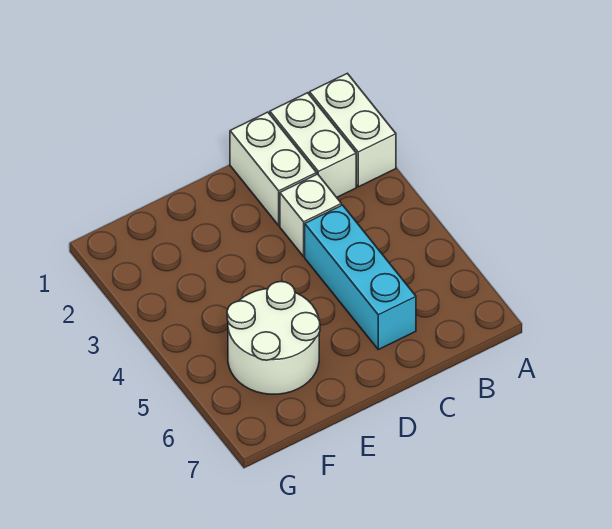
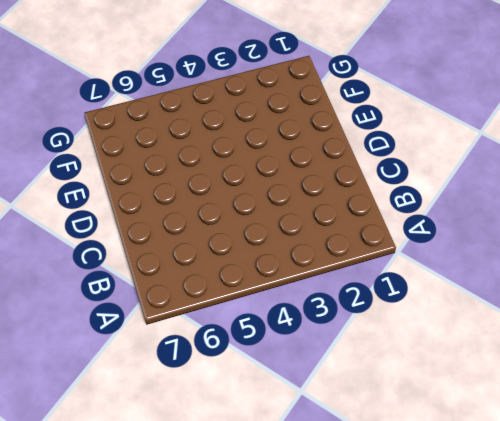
none -> white 1x2 brick [310,73,396,187]
none -> white 1x2 brick [270,93,356,197]

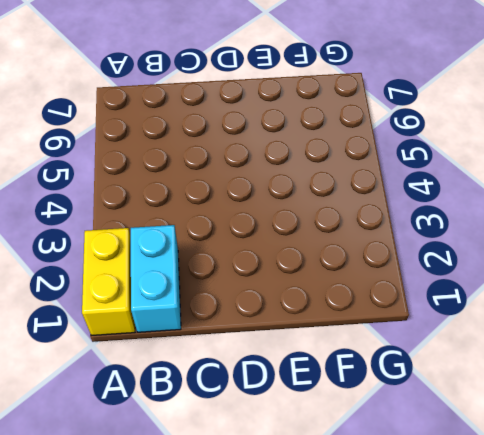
yellow 1x2 brick [82,228,135,335] -> white 1x2 brick [310,73,396,187]
cyan 1x2 brick [131,225,181,332] -> white 1x2 brick [270,93,356,197]
none -> white 1x2 brick [230,112,317,226]
none -> white 1x1 brick [280,174,341,256]

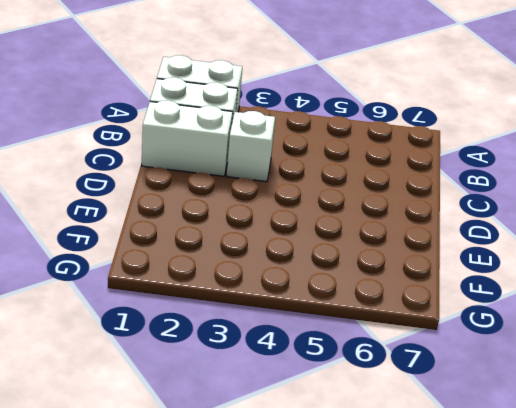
none -> cyan 1x3 brick [305,205,416,350]
none -> white 2x2 round brick [227,282,320,394]

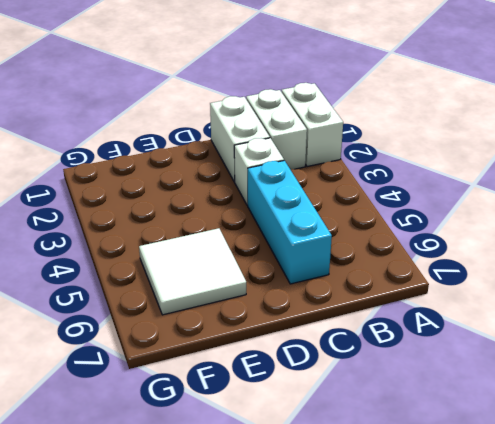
white 2x2 tile [139,228,246,315] -> white 2x2 round brick [227,282,320,394]

